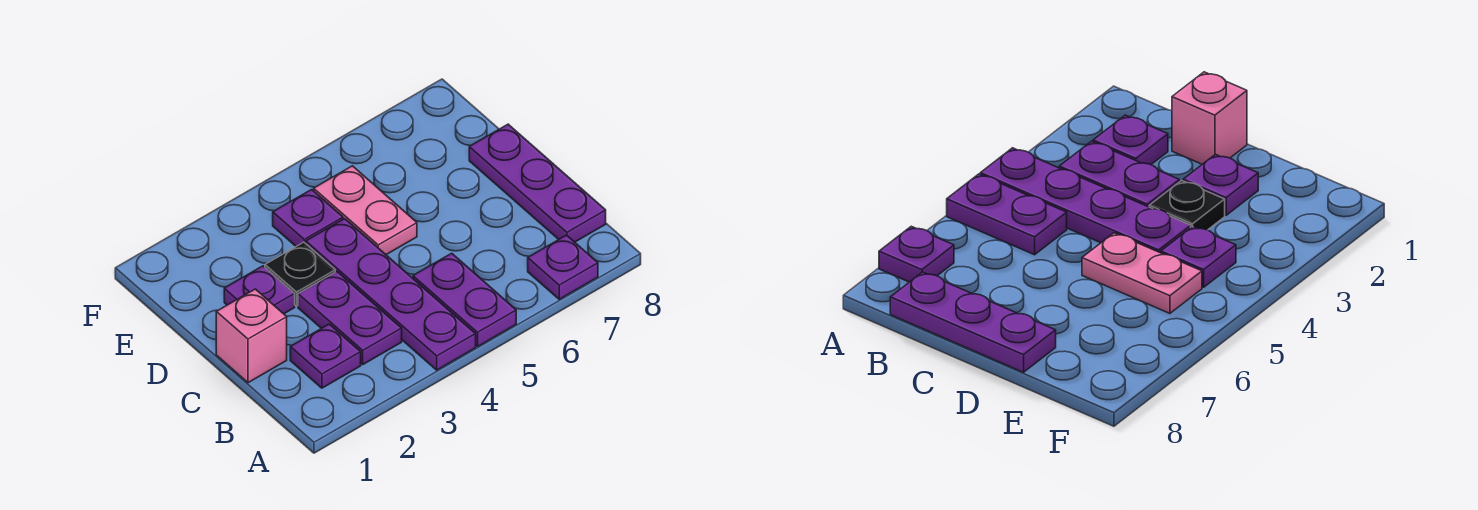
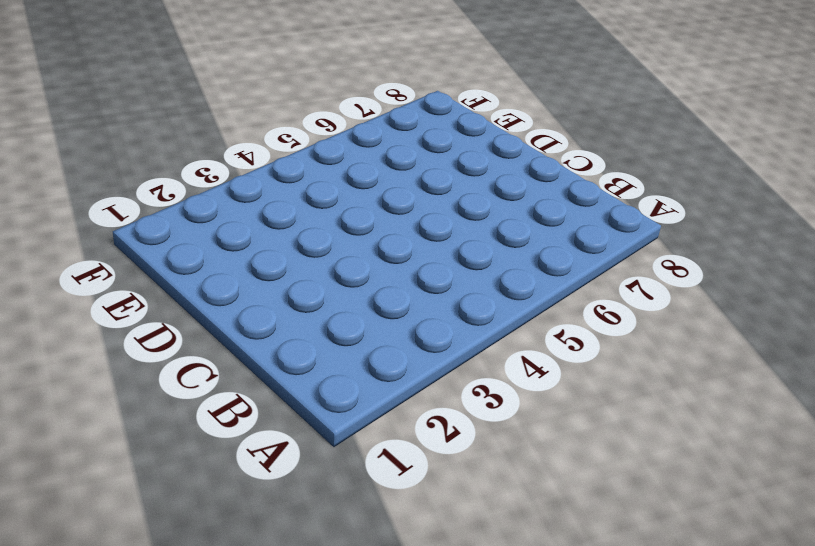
none -> purple 1x4 plate [306,219,476,370]
none -> purple 1x2 plate [413,253,516,346]

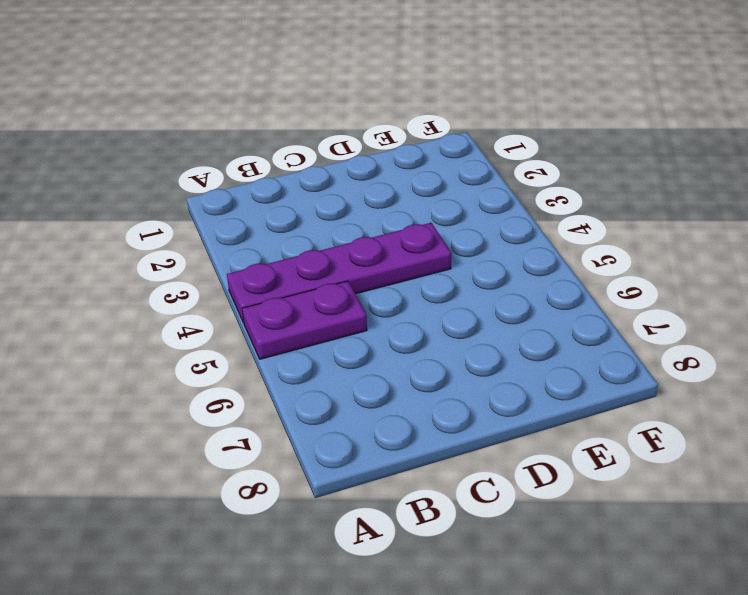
none -> purple 1x1 plate [528,235,598,299]
none -> purple 1x1 plate [290,324,361,388]

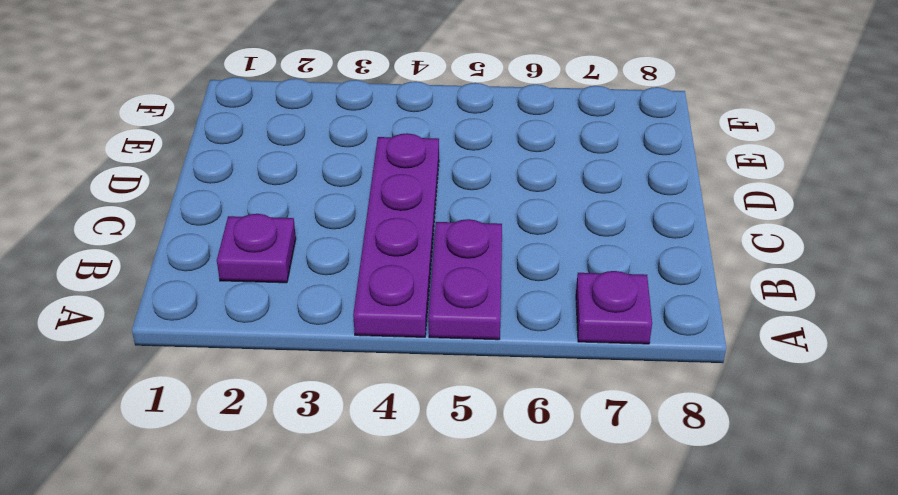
none -> purple 1x2 plate [298,272,402,364]
none -> purple 1x3 plate [469,124,606,242]

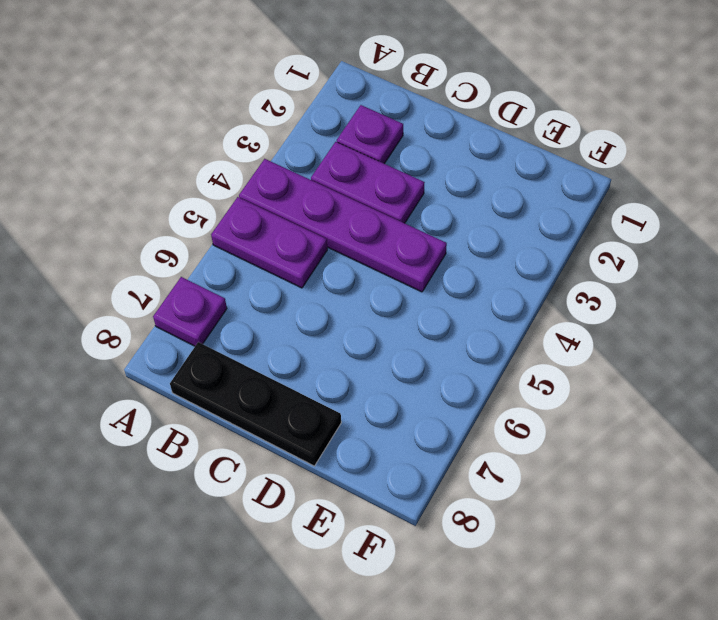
black 1x3 plate [170,342,341,466] -> purple 1x3 plate [469,124,606,242]
none -> pink 1x1 brick [216,289,287,383]
none -> purple 1x1 plate [224,266,295,314]

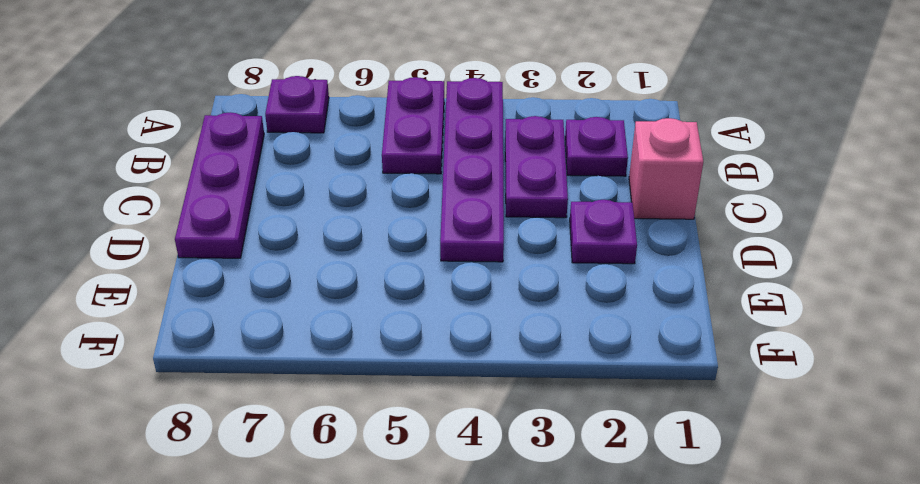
none -> black 1x1 plate [265,242,335,306]
none -> pink 1x2 plate [314,166,417,255]

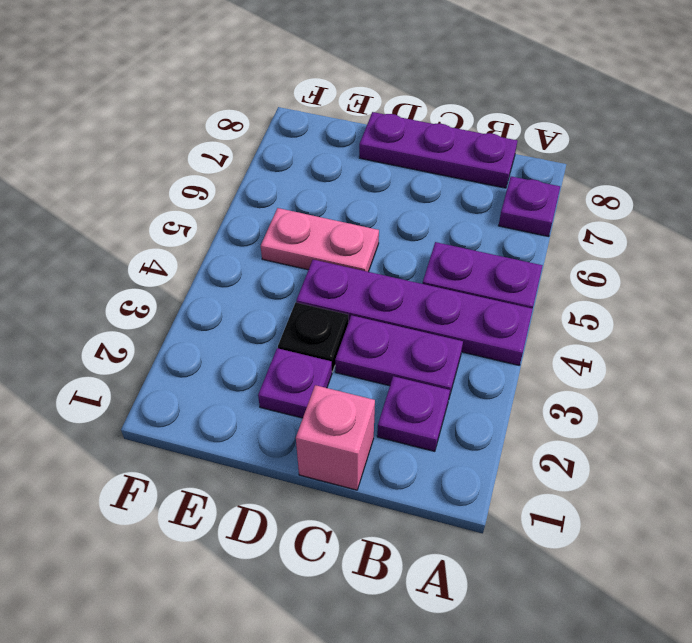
none -> purple 1x1 plate [273,190,343,246]

